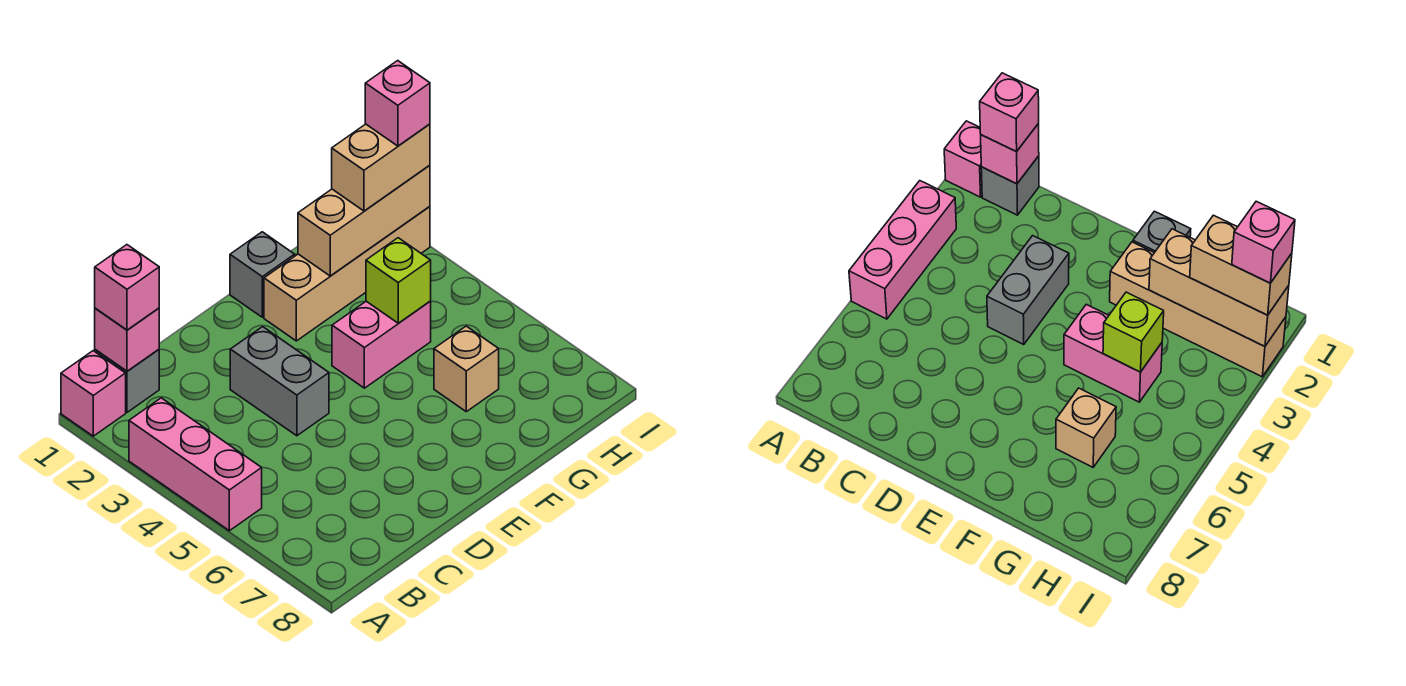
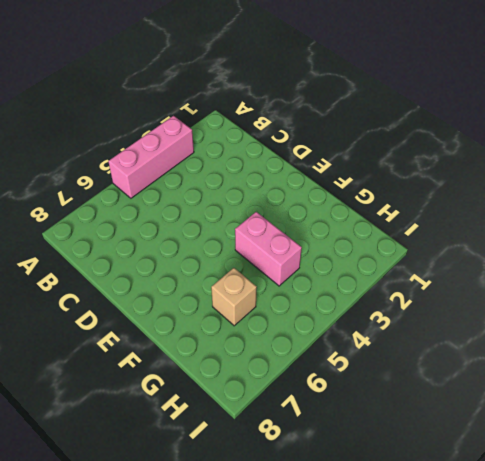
none -> pink 1x1 brick [61,351,126,436]
none -> grey 1x1 brick [95,349,159,412]
none -> grey 1x2 brick [230,327,329,436]

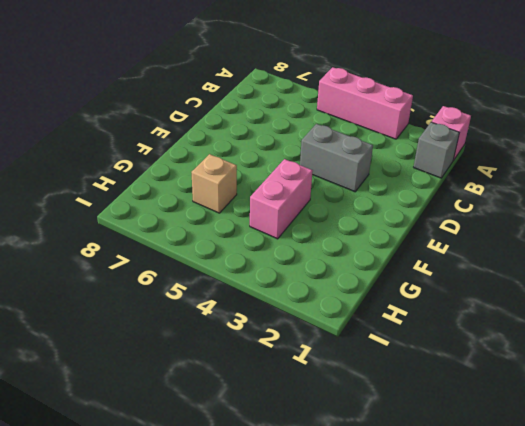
none -> grey 1x1 brick [230,232,295,317]
none -> tan 1x4 brick [264,206,430,341]
none -> pink 1x1 brick [95,308,159,371]

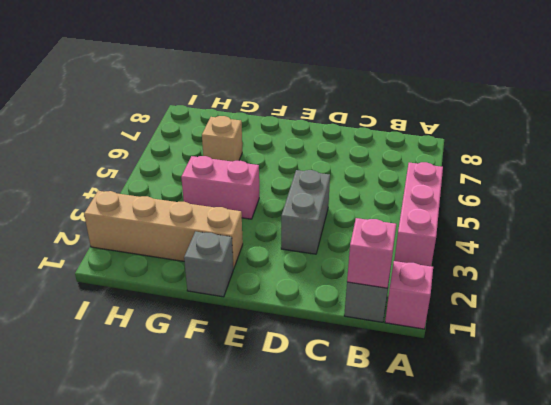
none -> tan 1x3 brick [298,165,430,276]
none -> lime 1x1 brick [366,238,431,323]
none -> pink 1x1 brick [95,245,159,330]

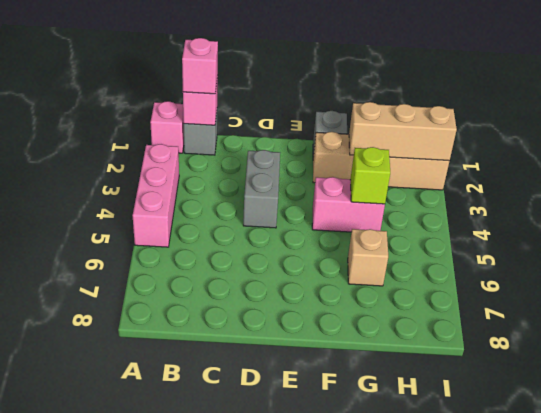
none -> tan 1x2 brick [332,124,430,211]
none -> pink 1x1 brick [365,61,430,146]

